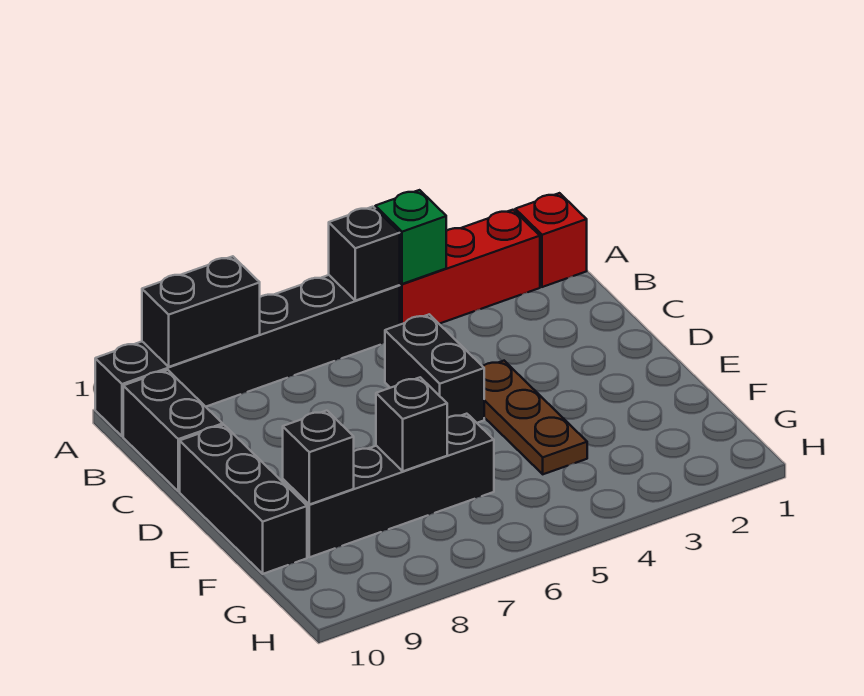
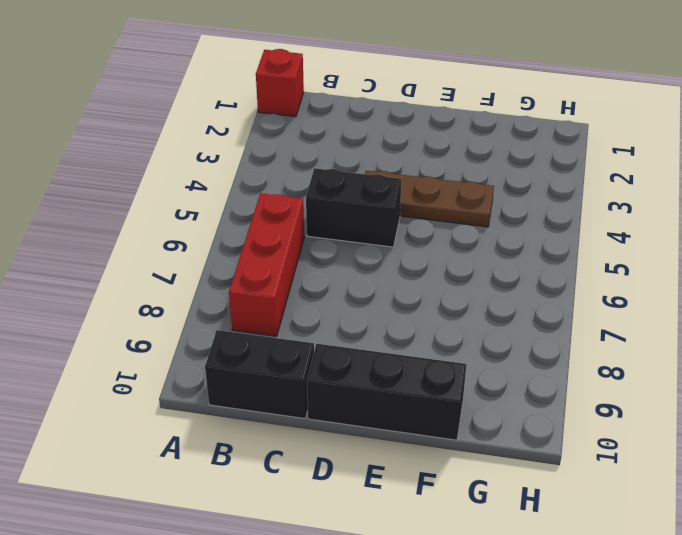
red 1x3 brick [229,193,304,336] -> red 1x3 brick moved to [399,210,540,325]
none -> black 1x6 brick [95,275,400,436]
none -> black 1x4 brick [283,414,494,557]
none -> green 1x1 brick [375,190,446,284]

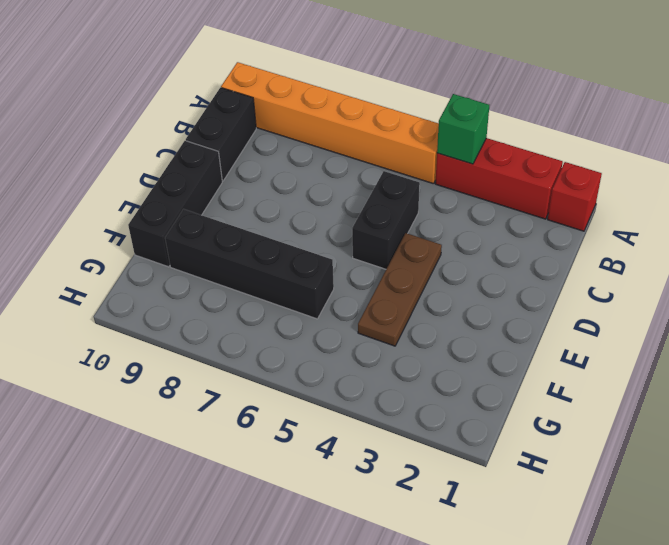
orange 1x6 brick [221,62,439,184] -> black 1x6 brick [95,275,400,436]
none -> black 1x1 brick [329,207,400,301]
none -> black 1x2 brick [142,256,260,367]
none -> black 1x1 brick [376,377,447,471]

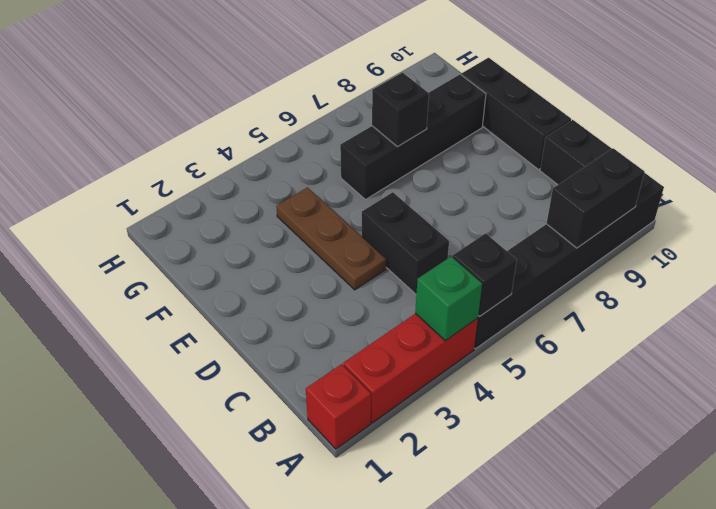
none -> black 1x1 brick [283,411,354,505]

